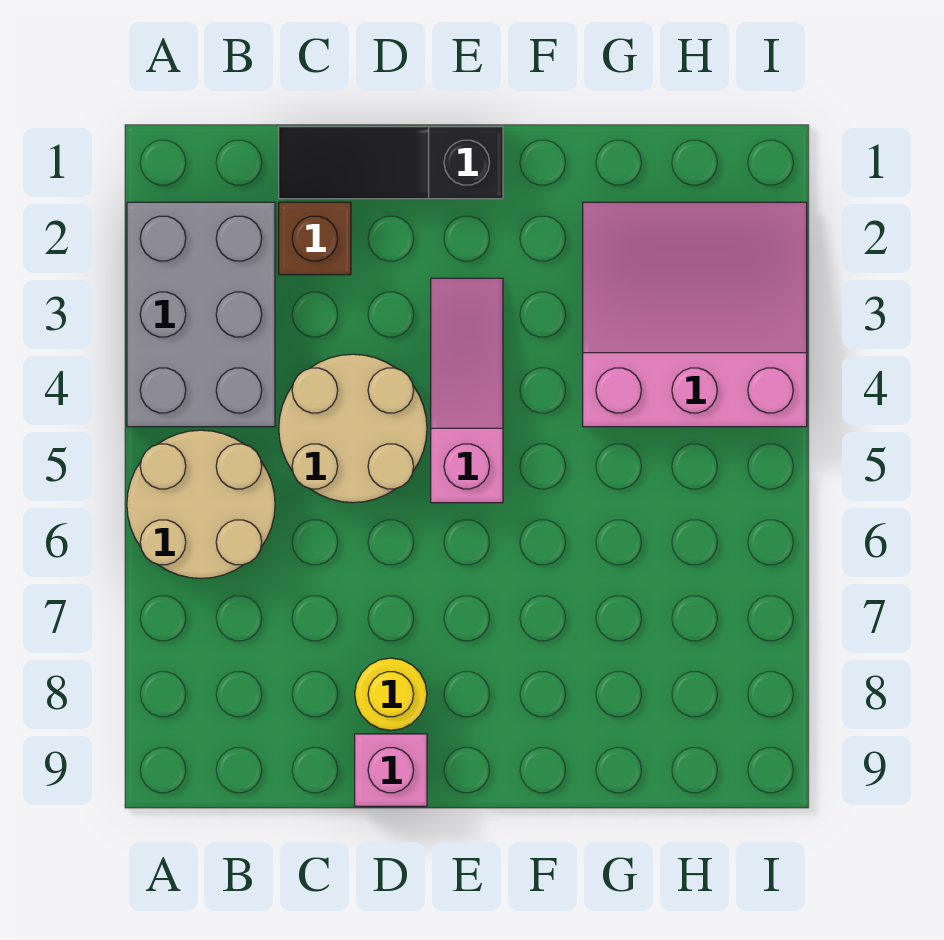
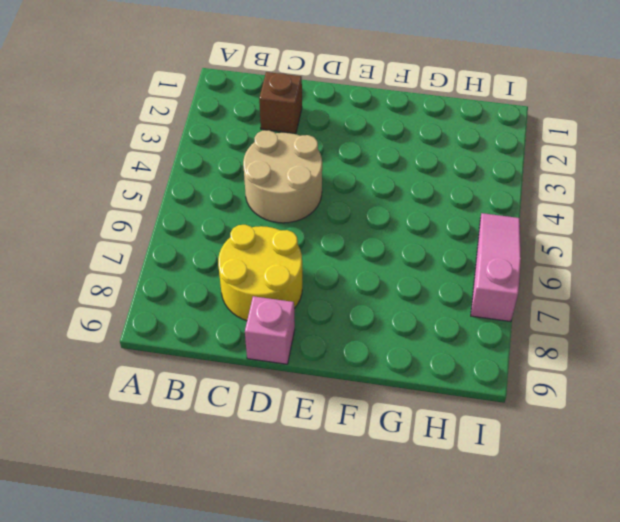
yellow 2x2 round brick [218,225,302,321] -> yellow 1x1 round brick [355,658,427,730]
pink 1x3 slope [471,213,521,322] -> pink 1x3 slope moved to [431,278,503,503]
none -> grey 2x3 brick [127,202,275,427]
none -> tan 2x2 round brick [127,430,275,578]

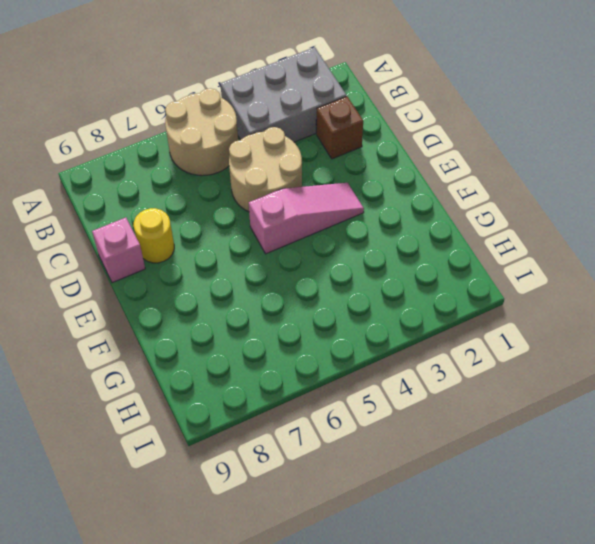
none -> black 1x3 slope [279,127,503,199]
none -> pink 3x3 slope [583,202,807,427]

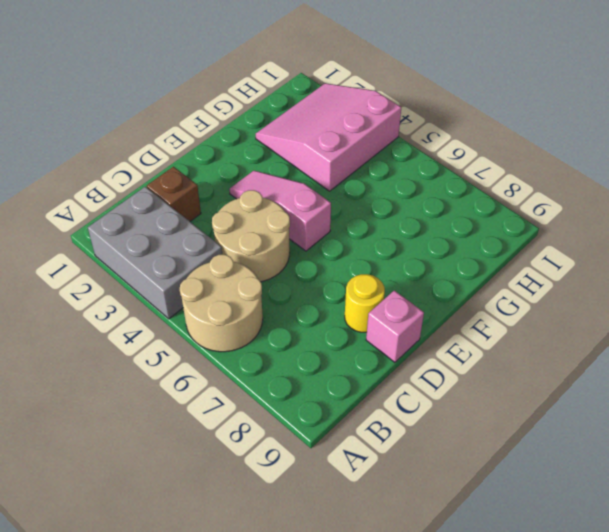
none -> black 1x3 slope [279,127,503,199]

